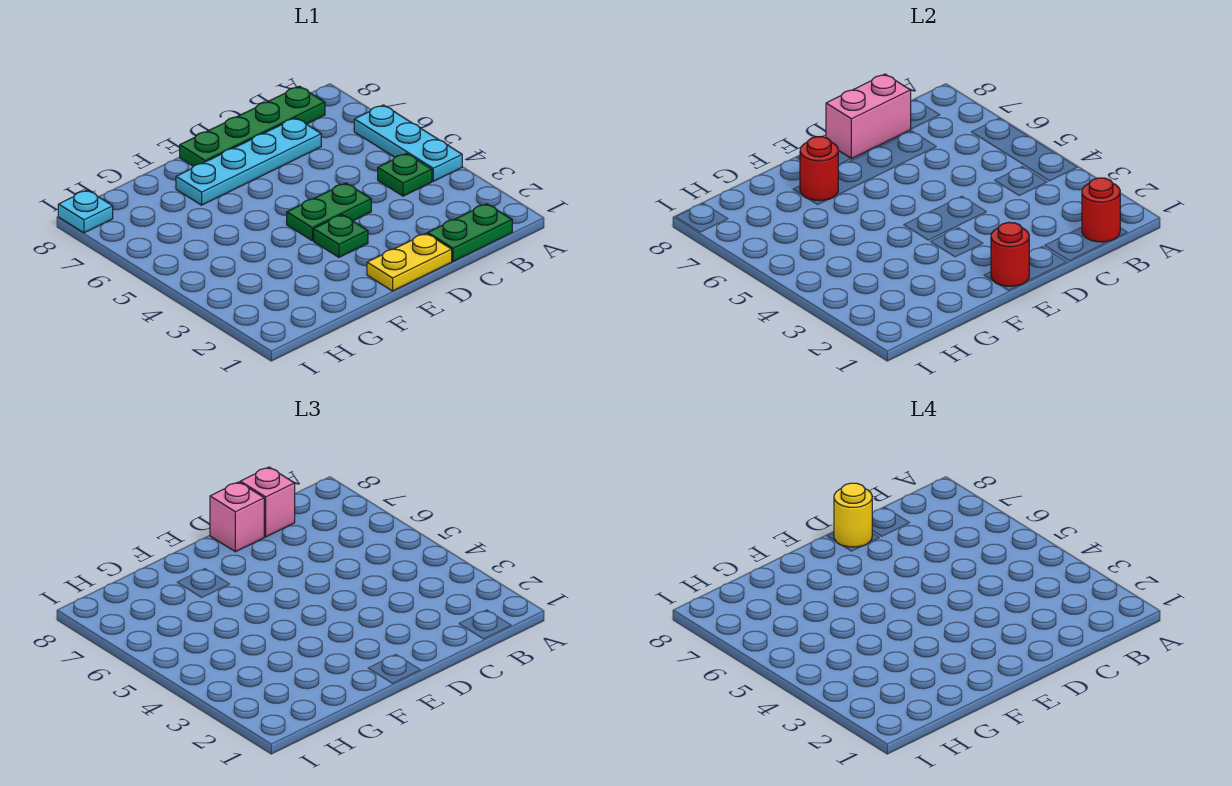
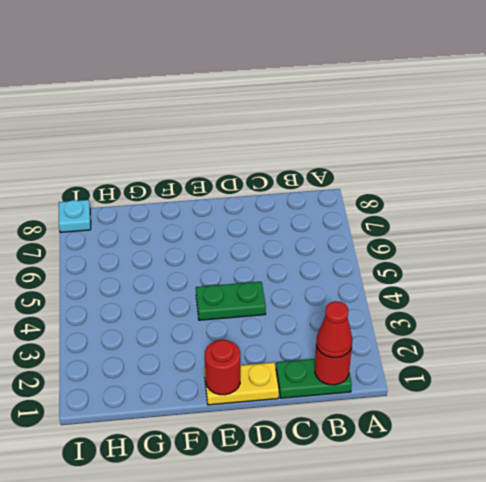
red 1x1 cone [316,301,352,358] -> none
none -> cyan 1x3 plate [354,105,462,181]
none -> green 1x1 plate [378,153,432,196]
none -> green 1x4 plate [180,86,325,166]

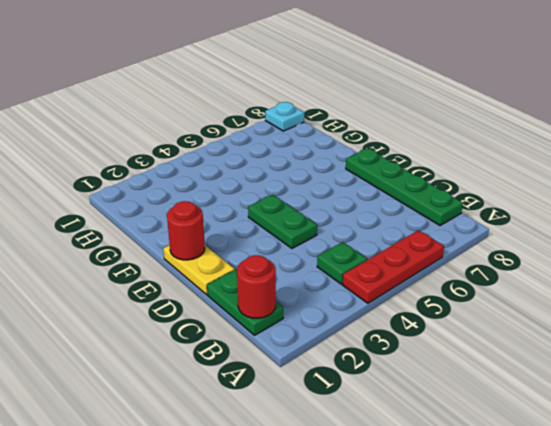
red 1x3 plate [343,230,444,303] -> cyan 1x3 plate [354,105,462,181]
none -> cyan 1x4 plate [176,118,321,205]
none -> green 1x1 plate [314,215,368,257]
none -> pink 1x2 brick [826,74,911,159]

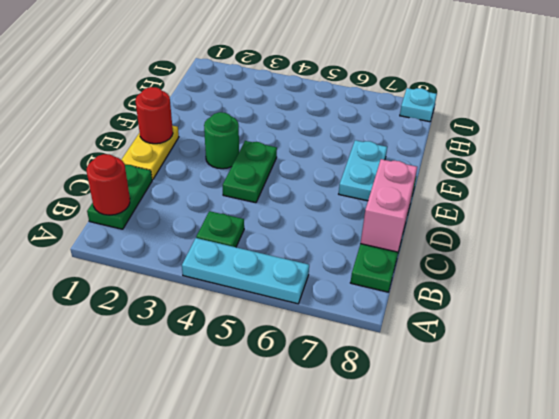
green 1x1 round brick [204,112,239,169] -> green 1x1 plate [314,215,368,257]
cyan 1x2 plate [339,140,387,201] -> cyan 1x4 plate [176,118,321,205]
none -> red 1x1 round brick [800,137,839,201]
none -> pink 1x1 brick [240,467,295,537]
none -> pink 1x1 brick [210,482,264,552]

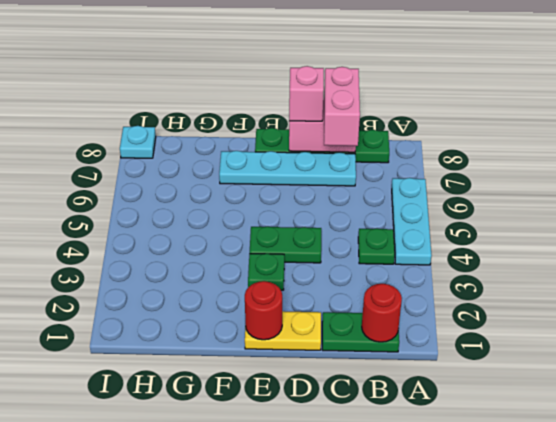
pink 1x2 brick [324,67,360,146] -> pink 1x1 brick [240,467,295,537]
none -> red 1x1 round brick [800,137,839,201]
none -> yellow 1x1 round brick [834,483,872,547]

